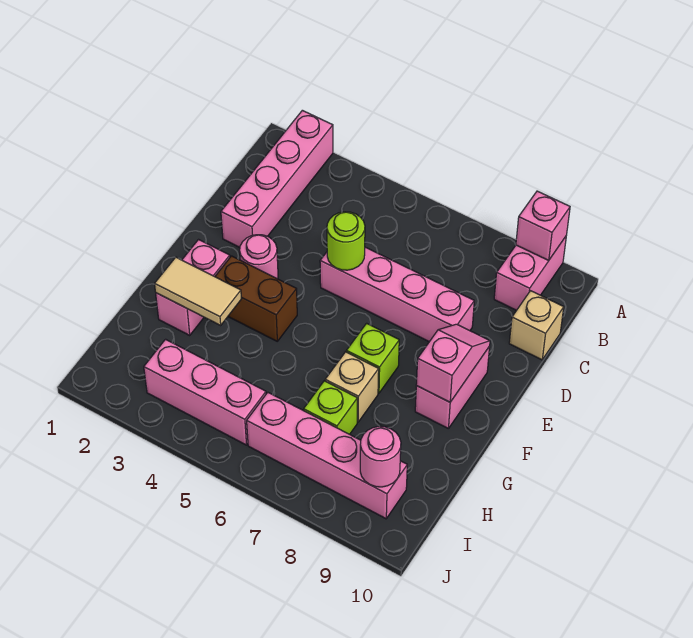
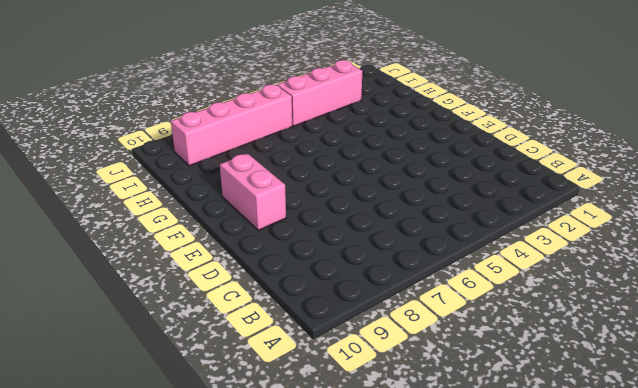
none -> pink 1x4 brick [221,110,333,247]
none -> pink 1x2 brick [494,237,566,310]
none -> tan 1x1 brick [509,291,564,360]

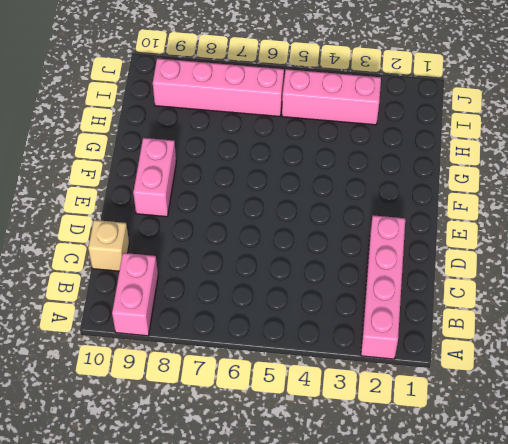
none -> pink 1x4 brick [320,247,474,342]
none -> pink 1x1 round brick [240,235,278,279]
none -> pink 1x2 brick [156,240,230,335]

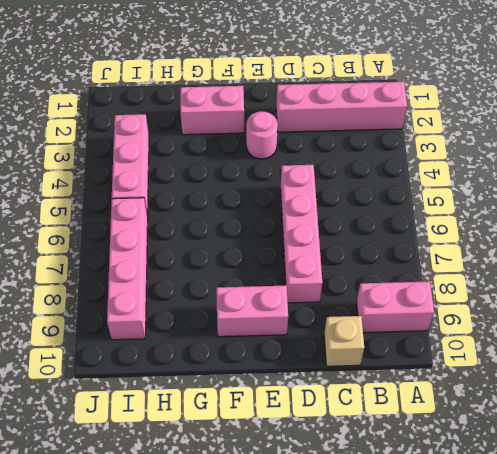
none -> brown 1x2 brick [215,256,297,341]
none -> lime 1x1 brick [346,323,399,393]
none -> tan 1x1 brick [325,352,379,422]

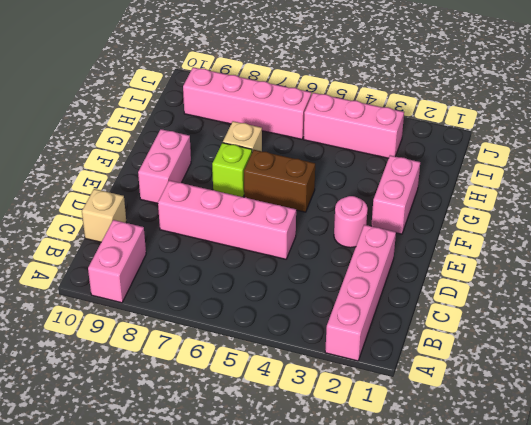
brown 1x2 brick [244,150,315,212] -> brown 1x2 brick moved to [215,256,297,341]
none -> lime 1x1 brick [304,381,357,434]
none -> pink 1x1 brick [516,191,570,261]
none -> lime 1x1 round brick [327,212,365,270]

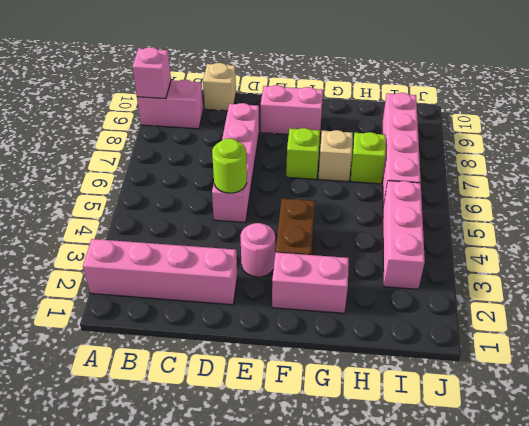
none -> pink 1x2 slope [416,324,490,402]
none -> tan 1x2 tile [155,257,241,325]
none -> pink 1x1 round brick [360,426,401,487]

